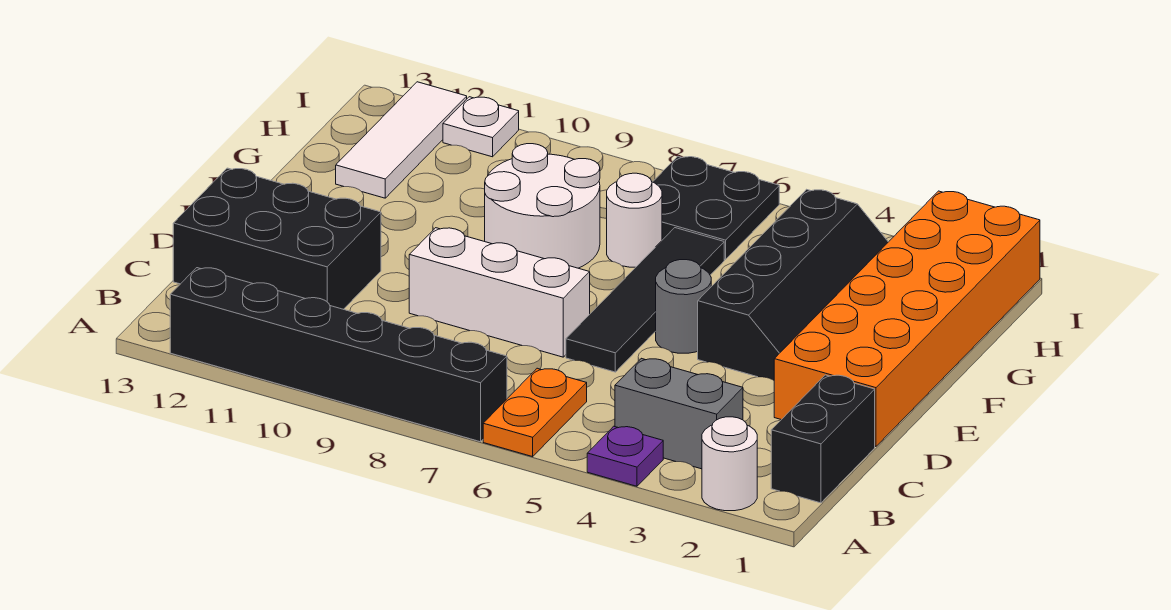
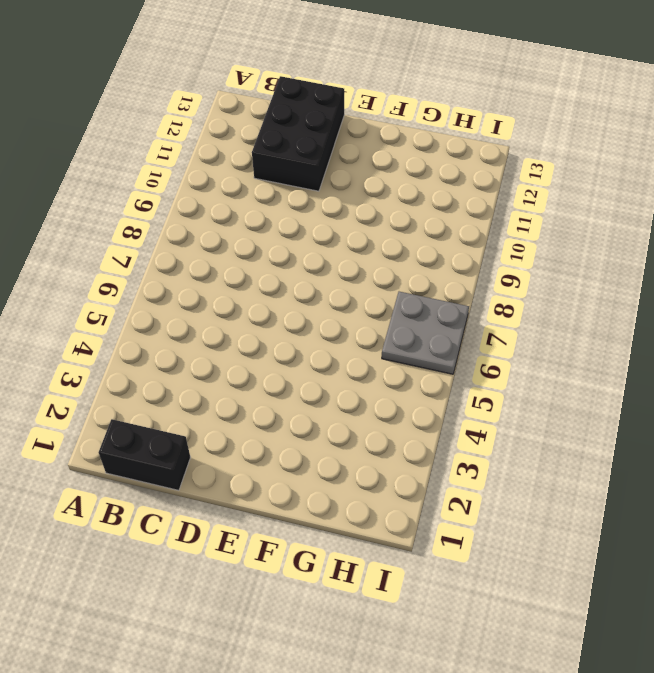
grey 2x2 plate [382,292,469,374] -> black 2x2 plate [653,156,779,259]
none -> white 1x1 round brick [702,417,757,511]
none -> purple 1x1 plate [587,426,663,486]
none -> orange 1x2 plate [483,368,587,457]

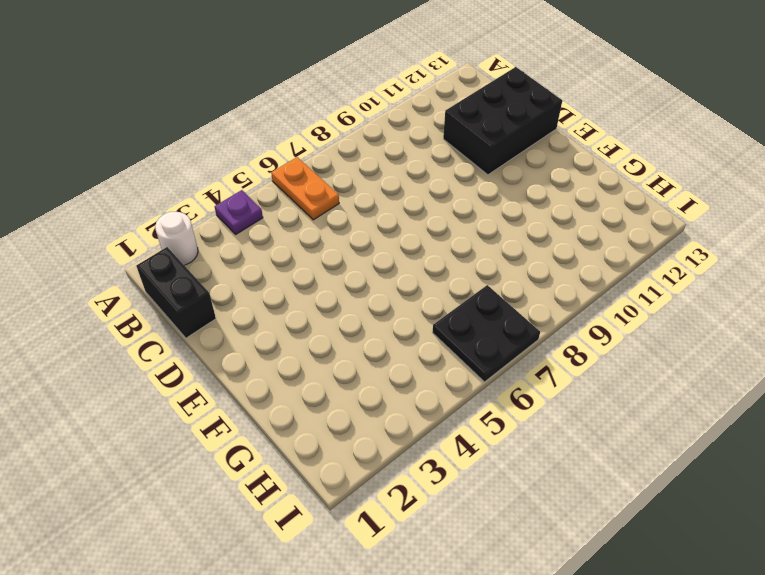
none -> black 1x6 brick [170,268,507,442]
none -> grey 1x2 brick [615,358,743,469]
none -> orange 2x6 brick [774,191,1040,446]

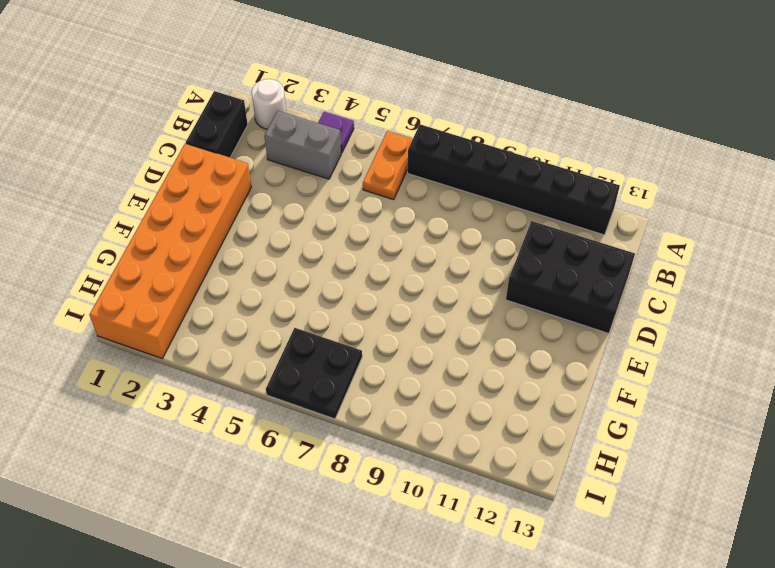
none -> black 1x4 tile [566,228,724,372]
none -> white 1x3 brick [409,228,590,357]
none -> black 2x4 slope [698,189,888,380]

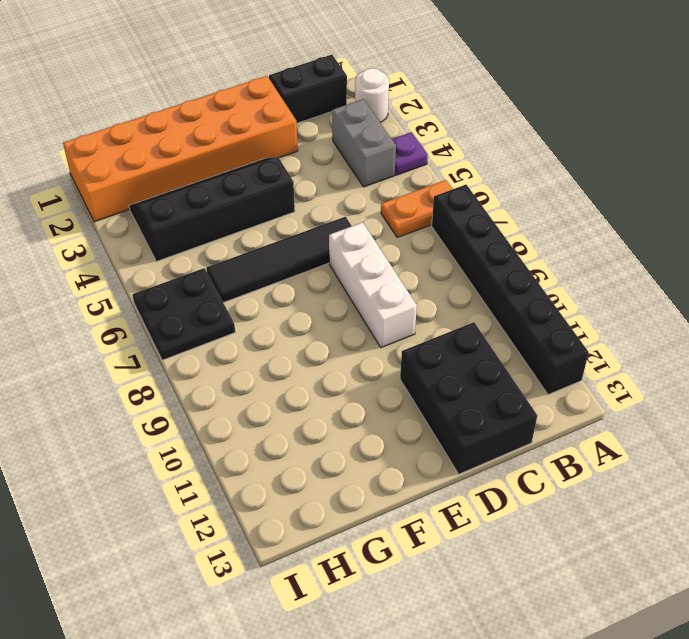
none -> grey 1x1 round brick [656,260,711,353]
none -> white 2x2 round brick [485,144,600,268]
none -> white 1x1 round brick [607,173,662,267]

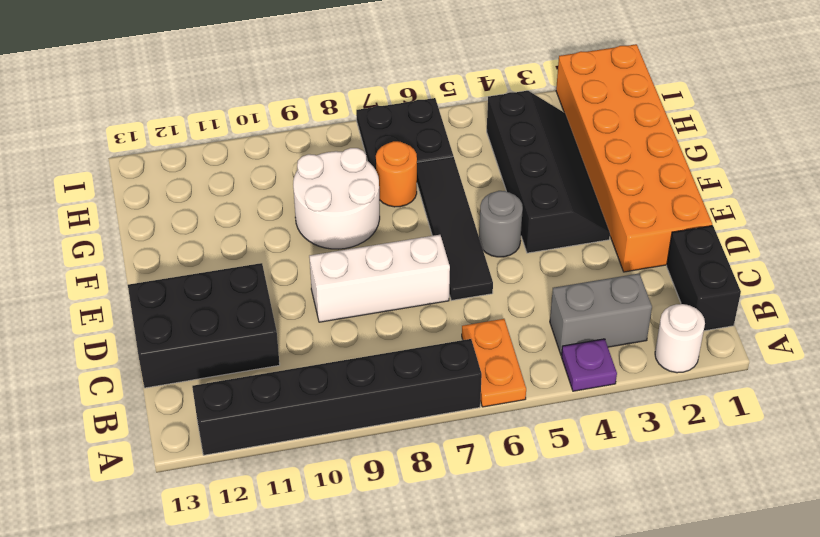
orange 1x1 round brick [376,141,417,207] -> white 1x1 round brick [607,173,662,267]
none -> white 1x3 tile [336,82,467,198]
none -> white 1x1 plate [443,97,519,157]

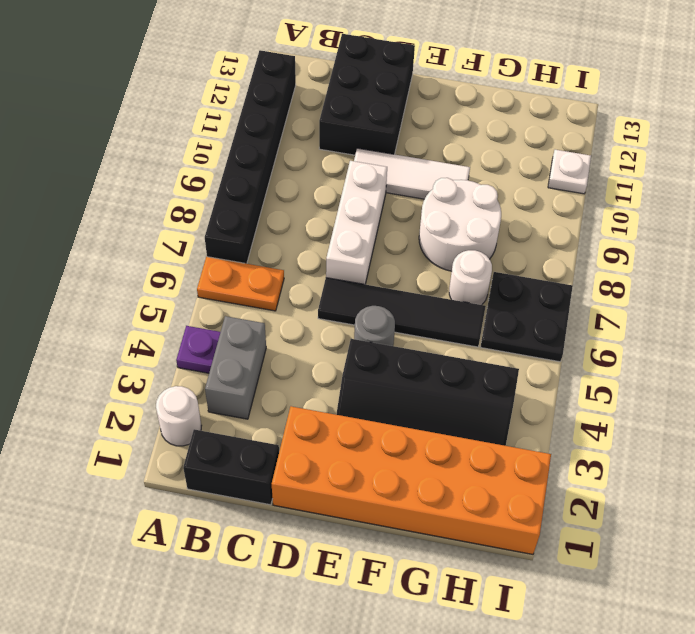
white 1x3 tile [354,148,470,199] -> white 1x3 tile moved to [336,82,467,198]

